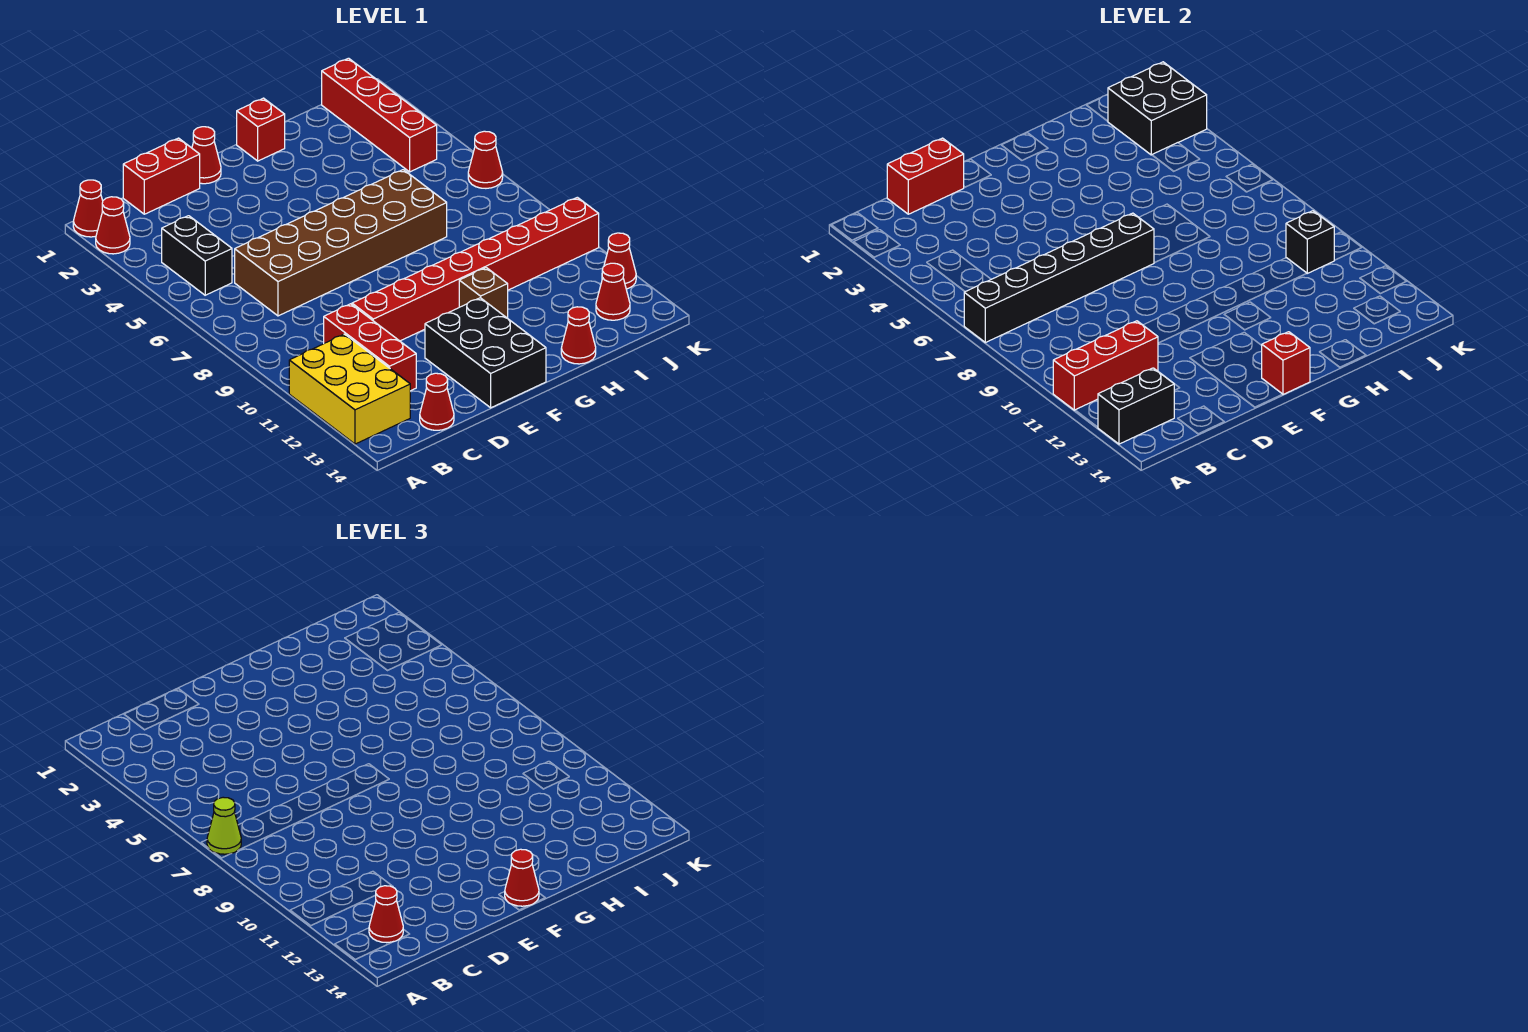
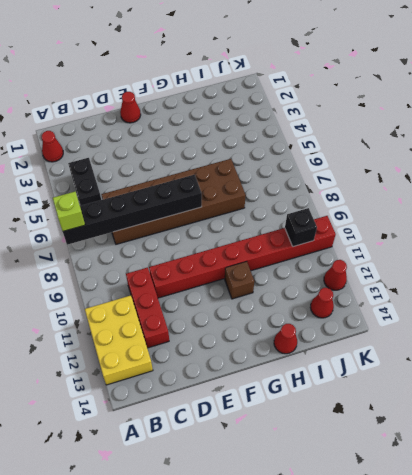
lime 1x1 brick [53,192,85,231] -> lime 1x1 cone [207,797,241,854]
none -> red 1x1 cone [73,180,103,237]
none -> red 1x2 brick [123,138,200,214]
none -> red 1x1 cone [420,373,454,430]

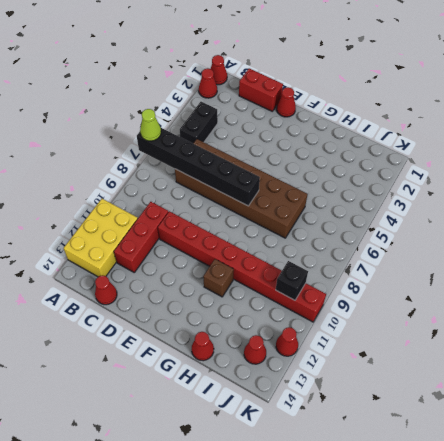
none -> black 2x3 brick [425,298,546,408]
none -> red 1x1 brick [237,98,285,161]
none -> red 1x4 brick [322,58,437,172]

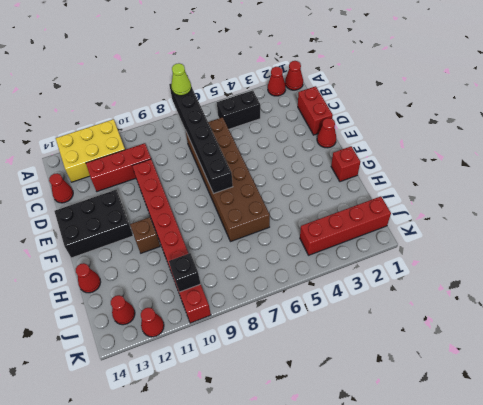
none -> red 1x1 cone [468,131,503,188]
none -> red 1x3 brick [1053,321,1158,410]
none -> black 1x2 brick [1098,368,1174,444]

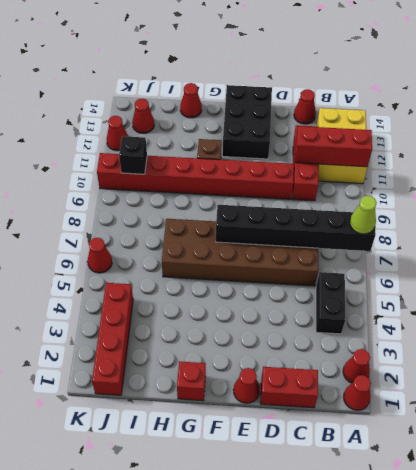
none -> black 1x2 brick [1098,368,1174,444]
none -> red 1x2 brick [887,138,964,214]
none -> red 1x1 brick [1262,332,1310,394]

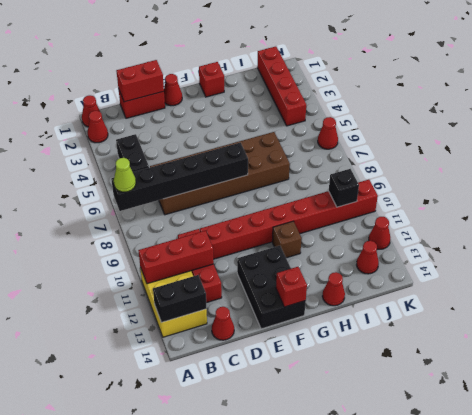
none -> black 2x2 brick [1108,62,1207,155]
none -> red 1x1 cone [369,886,403,943]
none -> red 1x1 cone [505,849,539,906]

